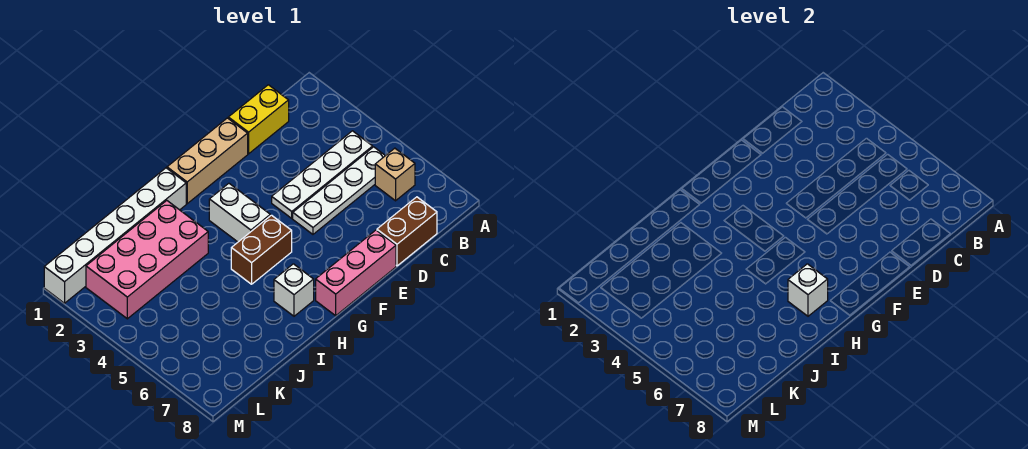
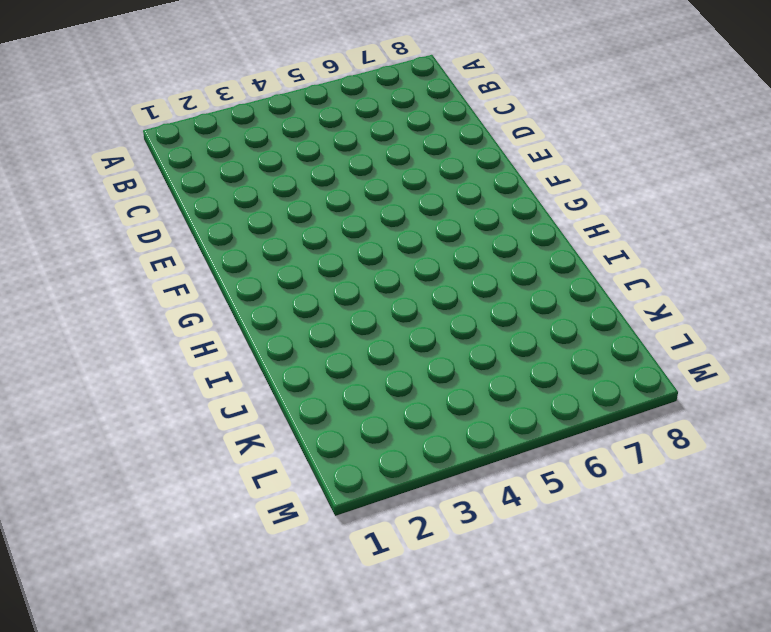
none -> white 1x4 plate [272,131,373,218]
none -> white 1x4 plate [293,147,385,234]
none -> tan 1x1 brick [375,148,415,201]

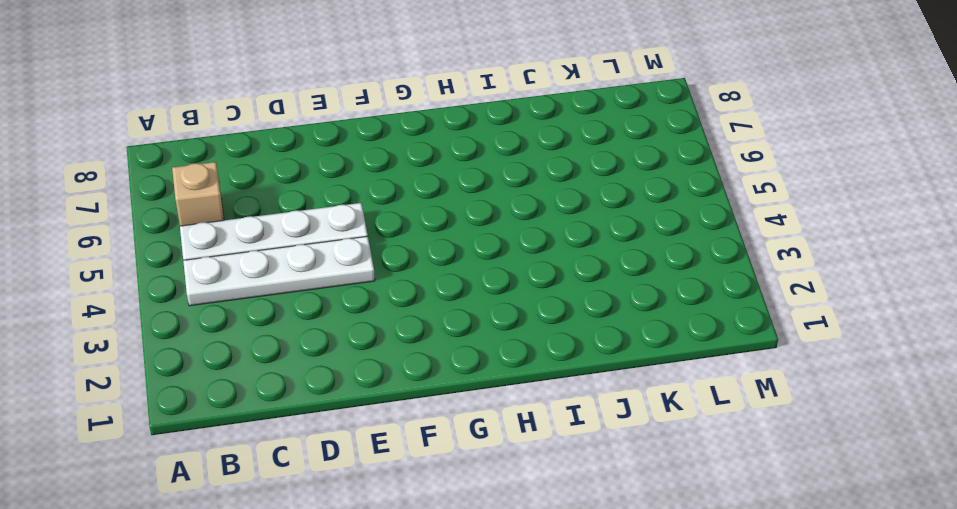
none -> yellow 1x2 brick [228,85,289,154]
none -> brown 1x2 brick [377,197,437,266]
none -> tan 1x3 brick [167,118,248,204]

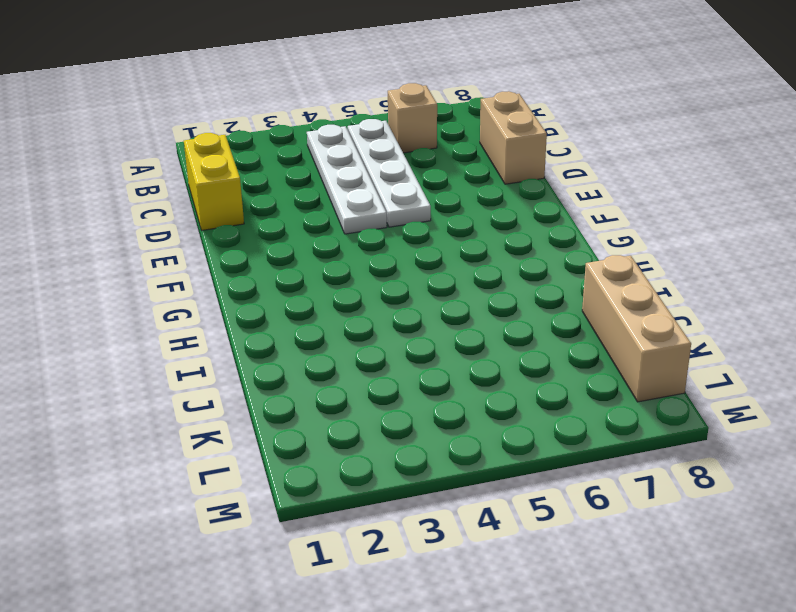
tan 1x2 brick [480,91,547,184] -> brown 1x2 brick [377,197,437,266]
tan 1x3 brick [582,255,691,402] -> tan 1x3 brick moved to [167,118,248,204]
none -> pink 1x3 brick [316,230,396,316]
none -> white 1x2 brick [209,183,270,242]
none -> brown 1x2 brick [231,215,292,284]

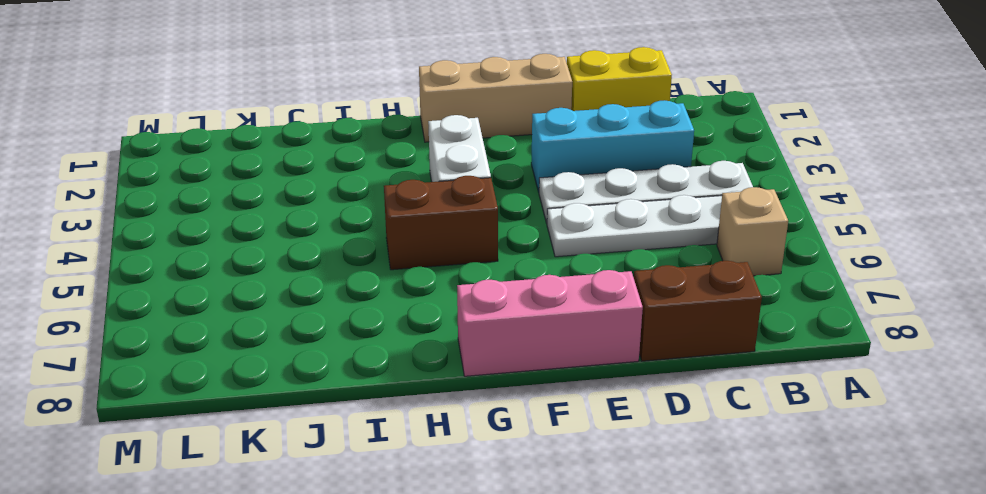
cyan 1x3 brick [531,100,694,192] -> none
none -> white 1x6 brick [44,168,186,303]
none -> white 1x1 brick [274,264,314,316]
none -> pink 2x4 brick [86,201,208,319]

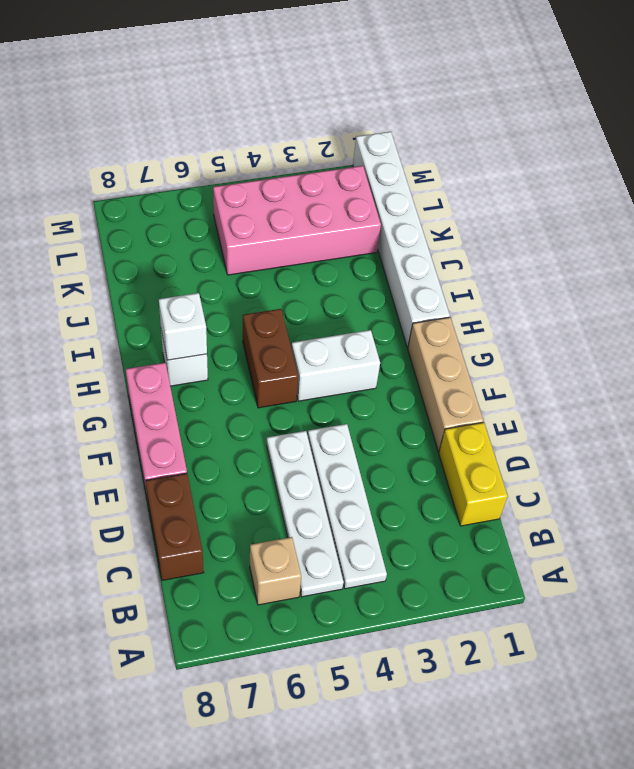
pink 2x4 brick [213,166,381,275] -> pink 2x4 brick turned to [86,201,208,319]

